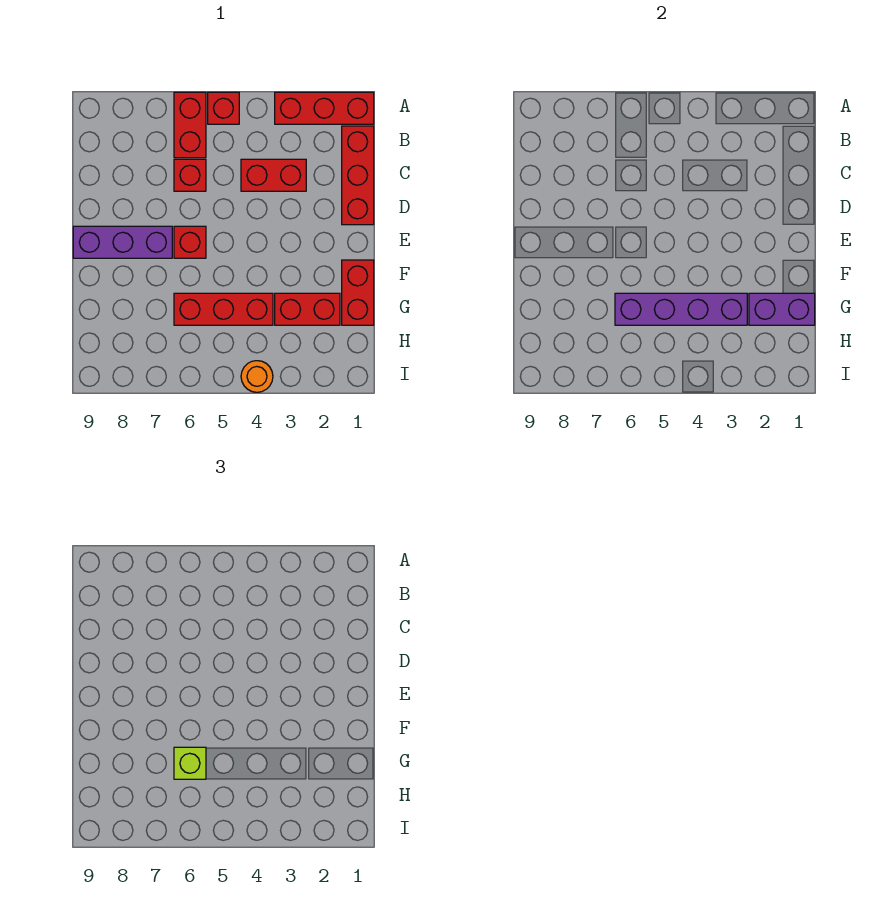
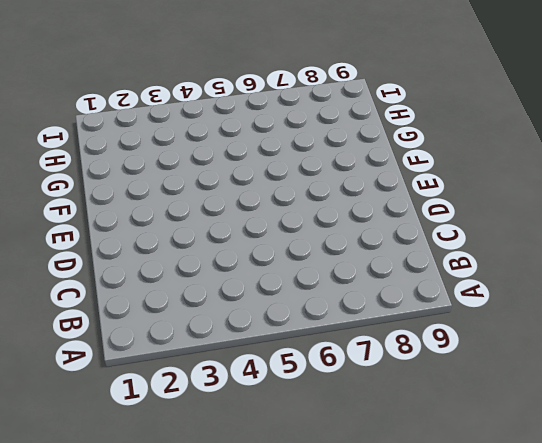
none -> red 1x3 brick [275,92,374,124]
none -> red 1x1 brick [208,92,239,124]
none -> red 1x2 brick [174,92,206,158]

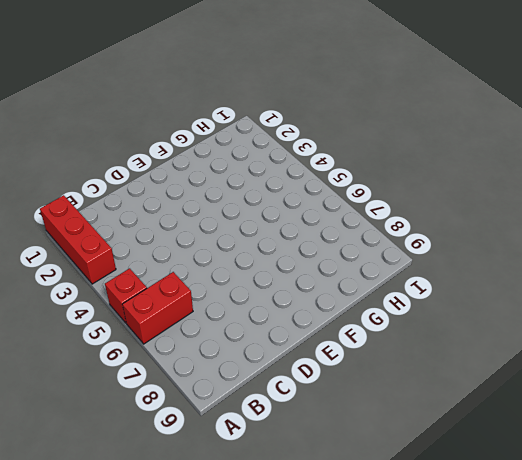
none -> red 1x3 brick [342,126,374,225]
none -> red 1x2 brick [241,159,306,191]
none -> red 1x1 brick [174,159,206,191]

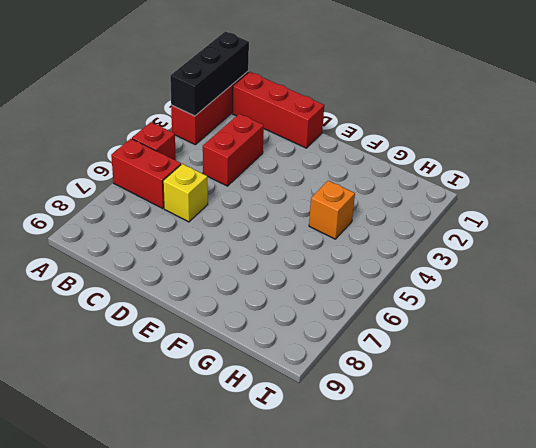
black 1x3 brick [170,31,249,116] -> none
yellow 1x1 brick [163,164,208,222] -> red 1x1 brick [174,159,206,191]
orange 1x1 brick [309,181,355,239] -> red 1x3 brick [174,293,273,325]
none -> red 1x1 brick [174,226,206,258]
none -> purple 1x3 brick [73,226,172,258]
none -> red 1x2 brick [342,260,374,325]

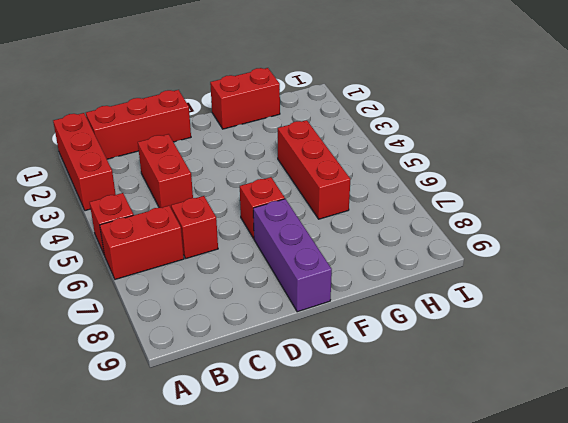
none -> red 1x2 brick [275,293,340,325]
none -> orange 1x1 round brick [241,361,273,392]
none -> purple 1x2 brick [749,293,815,325]

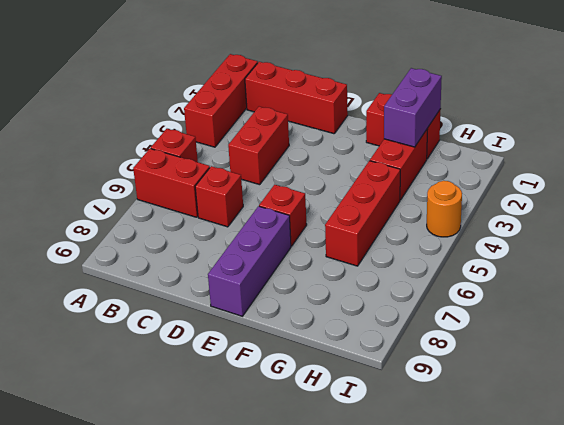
none -> purple 1x4 brick [615,293,747,325]
none -> lime 1x1 brick [174,747,206,779]

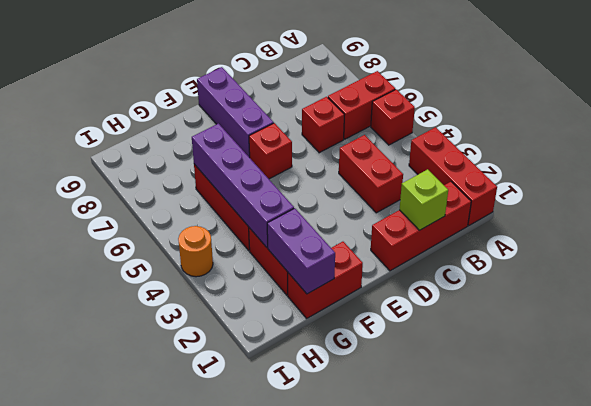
lime 1x1 brick [399,169,448,230] -> lime 1x1 brick moved to [174,747,206,779]

